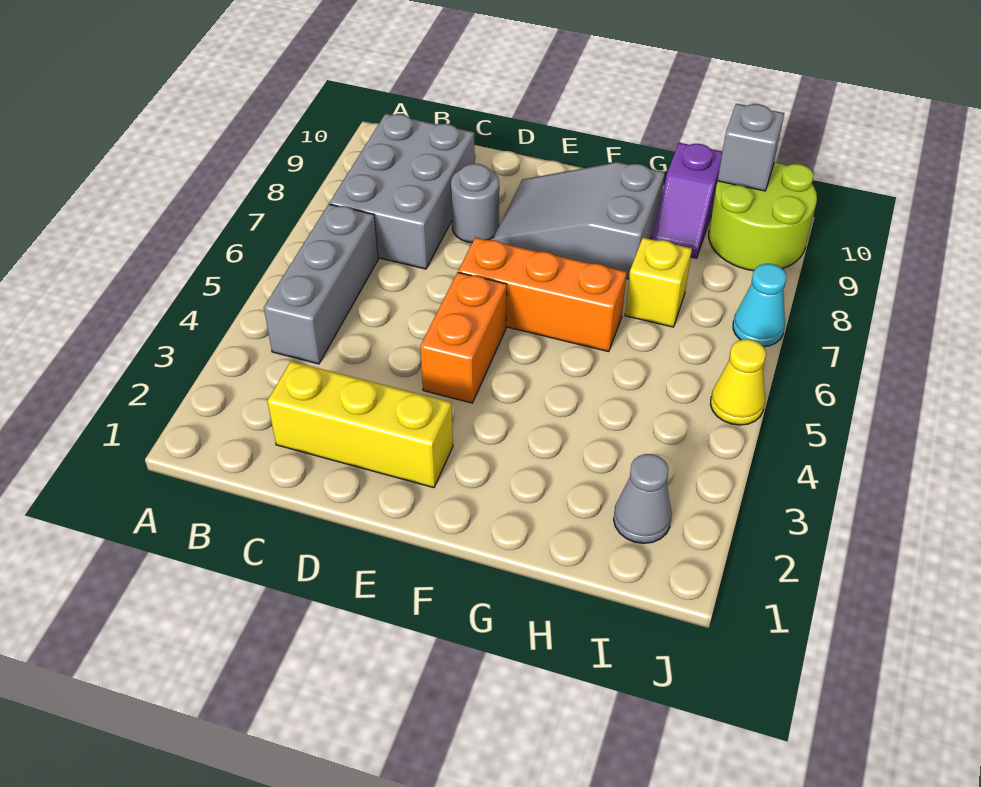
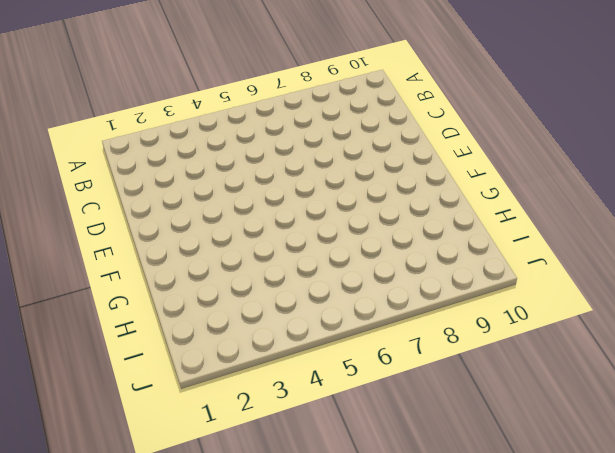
none -> grey 1x3 brick [264,204,378,364]
none -> grey 2x3 brick [330,114,475,269]
none -> yellow 1x3 brick [267,361,453,488]

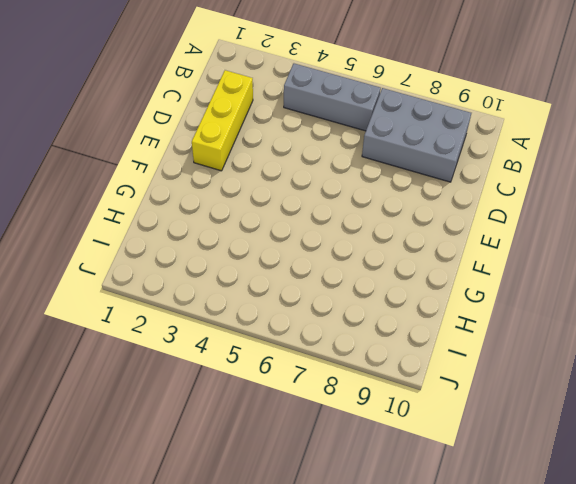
none -> grey 1x1 round brick [451,164,499,243]
none -> orange 1x2 brick [420,273,507,403]
none -> orange 1x3 brick [458,237,627,352]

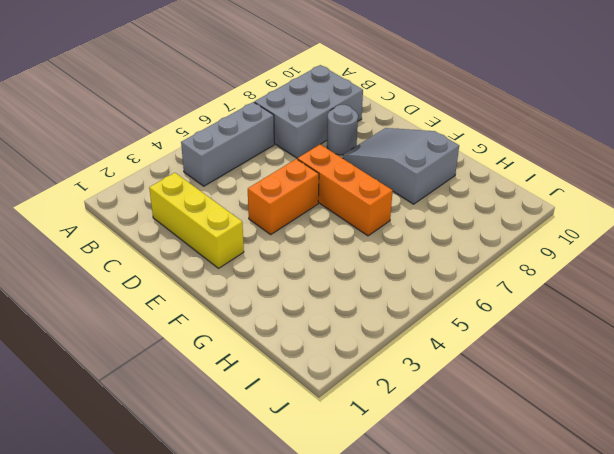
none -> yellow 1x1 brick [625,238,692,327]
none -> purple 1x2 slope [651,143,722,258]
none -> grey 1x1 cone [614,454,672,543]

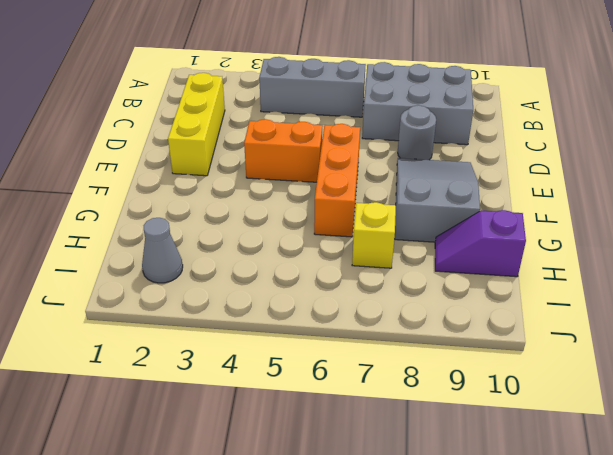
none -> lime 2x2 round brick [709,162,817,271]
none -> yellow 1x1 cone [710,339,766,425]
none -> cyan 1x1 cone [733,264,786,347]

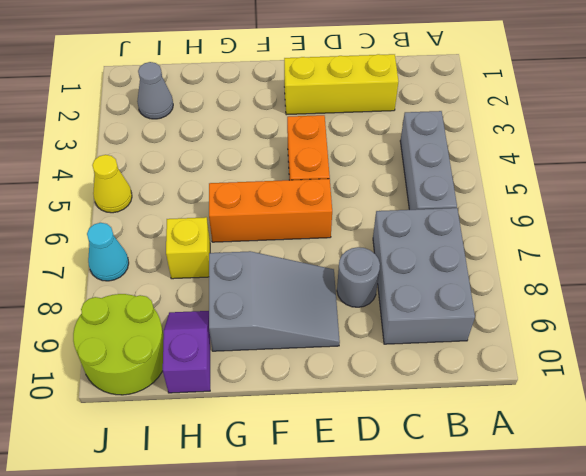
none -> grey 1x1 brick [718,104,784,191]

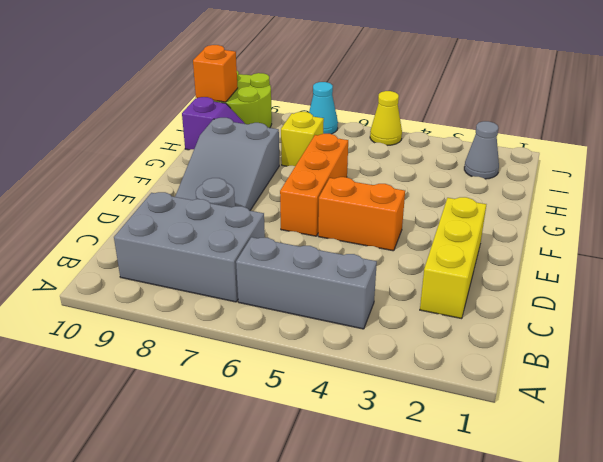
orange 1x1 brick [193,45,238,102] -> grey 1x1 brick [718,104,784,191]

